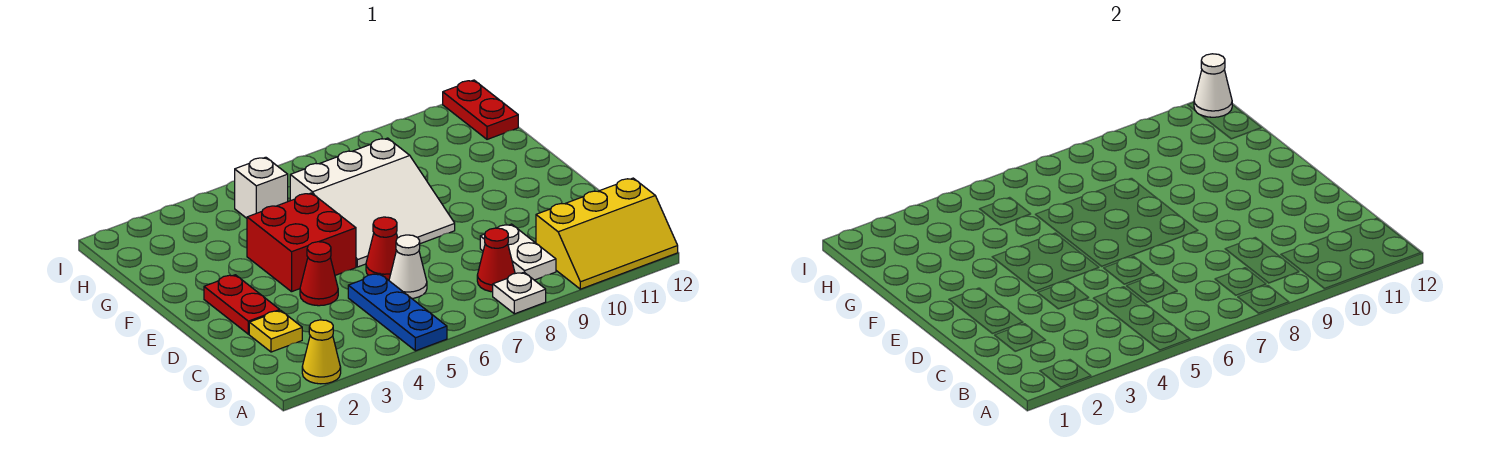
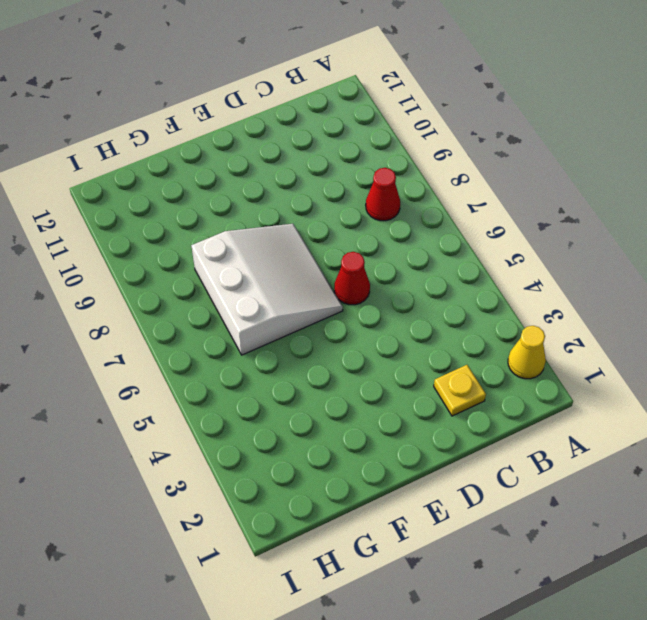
none -> blue 1x3 plate [348,273,447,351]
none -> white 1x1 plate [493,272,546,314]
none -> yellow 2x3 slope [536,178,678,289]

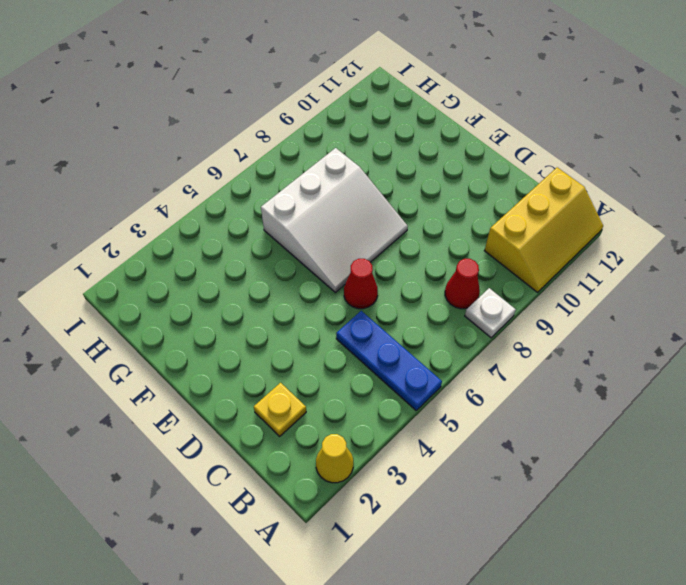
none -> white 1x2 plate [480,224,556,280]
none -> white 1x1 cone [389,235,427,298]
none -> red 1x2 plate [204,275,280,334]

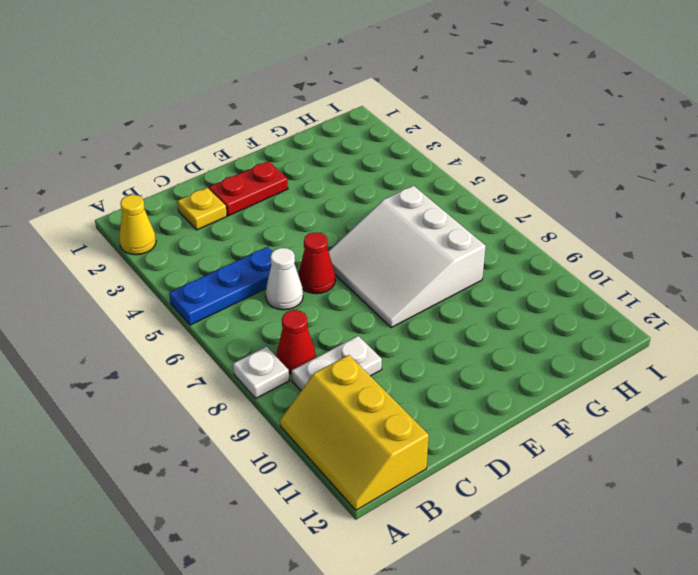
none -> red 1x1 cone [300,242,338,306]
none -> red 2x2 brick [247,193,356,292]
none -> white 1x1 brick [235,157,288,218]

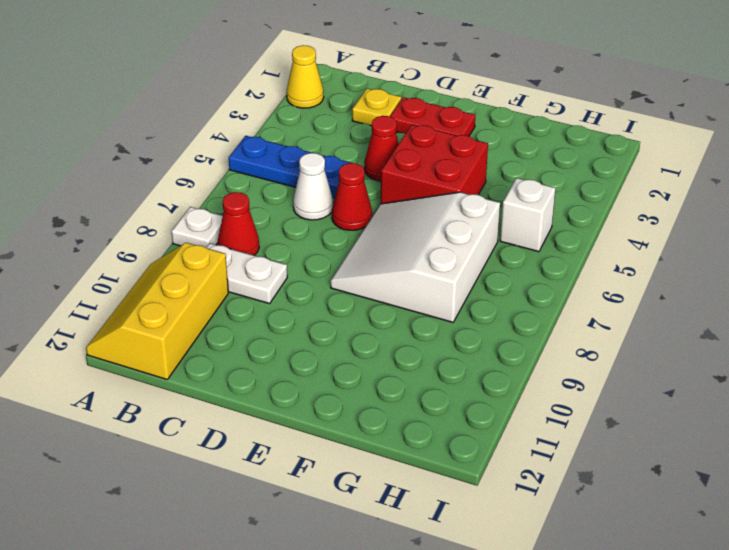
none -> red 1x2 plate [443,80,518,139]
none -> white 1x1 cone [1194,54,1232,117]

